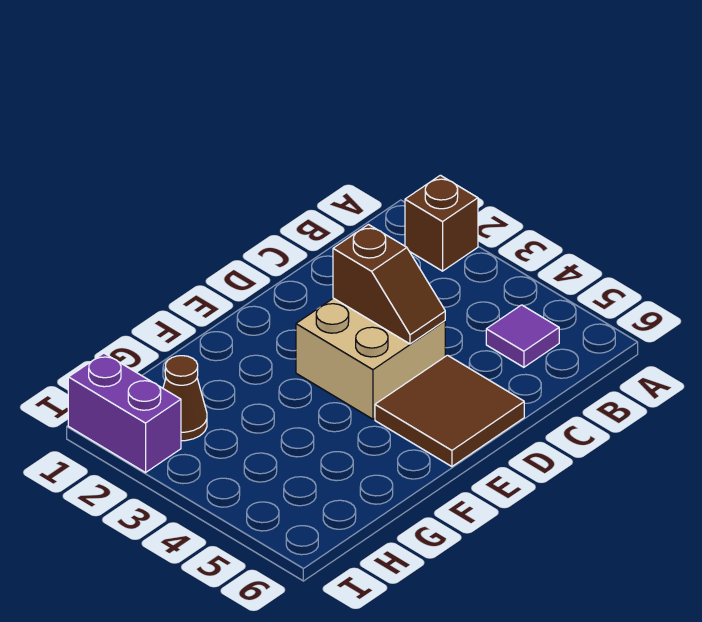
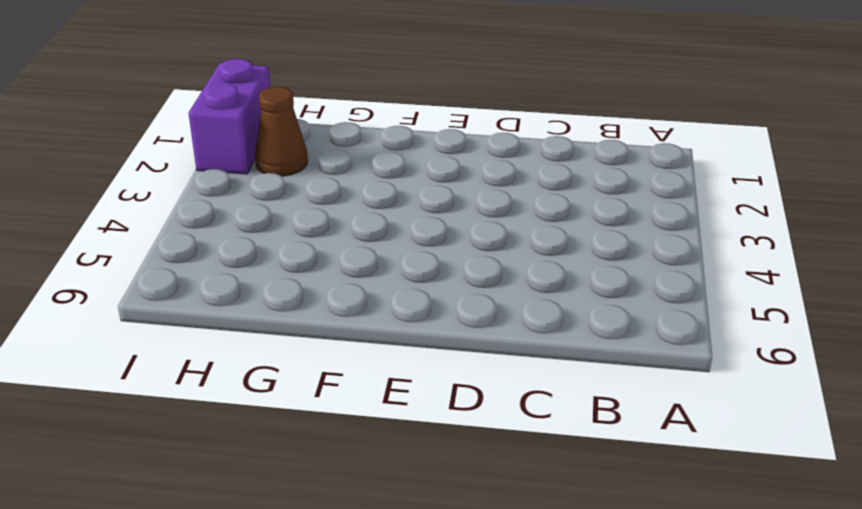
none -> brown 1x1 brick [405,175,478,271]
none -> purple 1x1 tile [486,305,559,367]

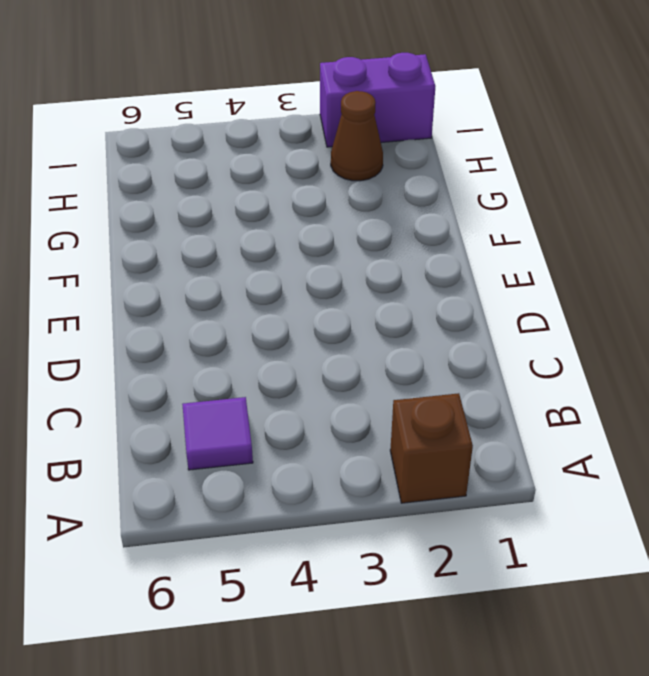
none -> tan 2x2 brick [296,298,445,419]
none -> brown 2x2 tile [375,355,524,467]

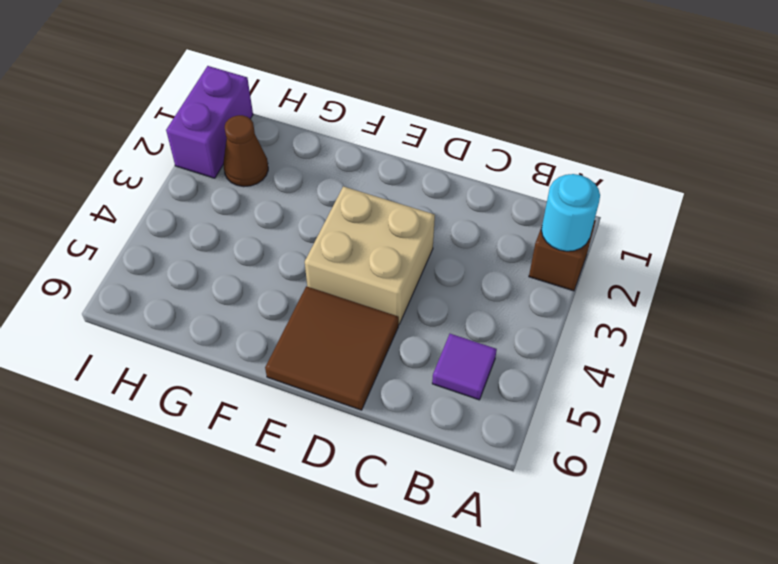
cyan 1x1 round brick [541,174,600,251] -> none
none -> brown 1x2 slope [333,225,445,344]

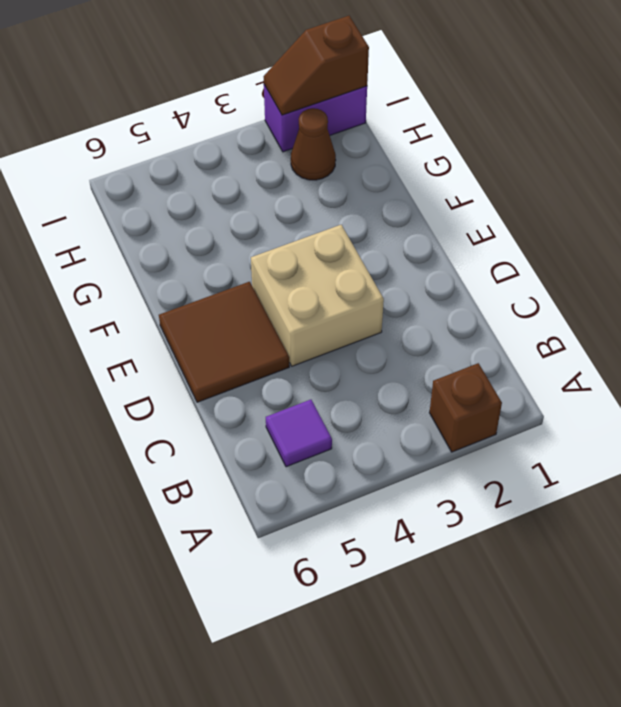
brown 1x2 slope [264,16,369,115] -> brown 1x2 slope moved to [333,225,445,344]

